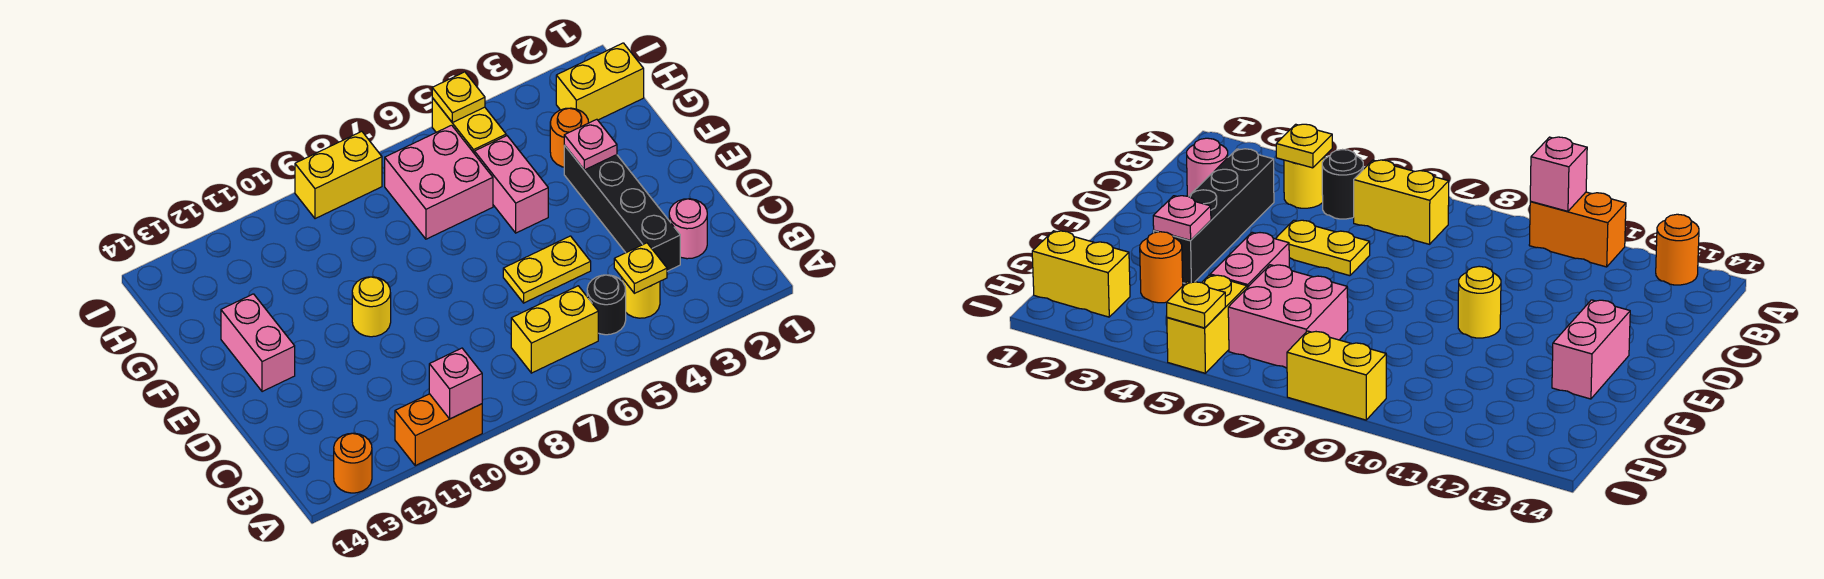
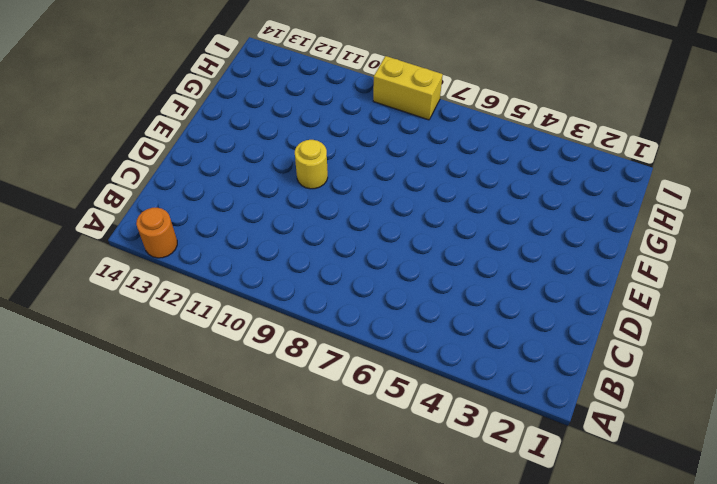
none -> orange 1x2 brick [395,394,482,466]
none -> yellow 1x1 round brick [622,278,660,318]
none -> black 1x1 round brick [587,275,626,335]

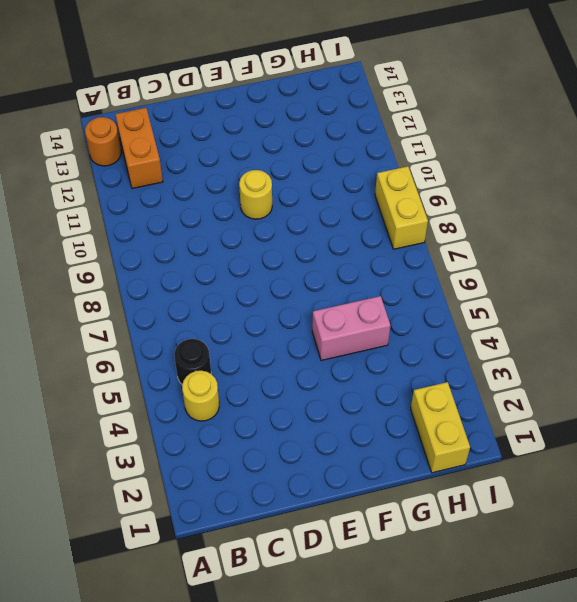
orange 1x2 brick [115,108,163,189] -> orange 1x2 brick moved to [395,394,482,466]
none -> yellow 1x2 brick [511,286,598,373]
none -> pink 1x1 round brick [669,199,707,259]
none -> black 1x4 brick [564,145,680,271]

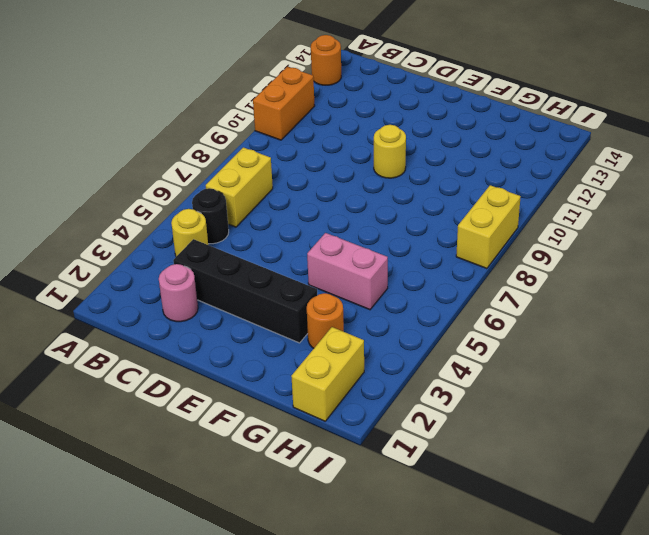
none -> yellow 1x2 plate [503,236,591,303]
none -> pink 1x2 brick [221,294,295,392]
none -> pink 2x2 brick [385,125,493,239]

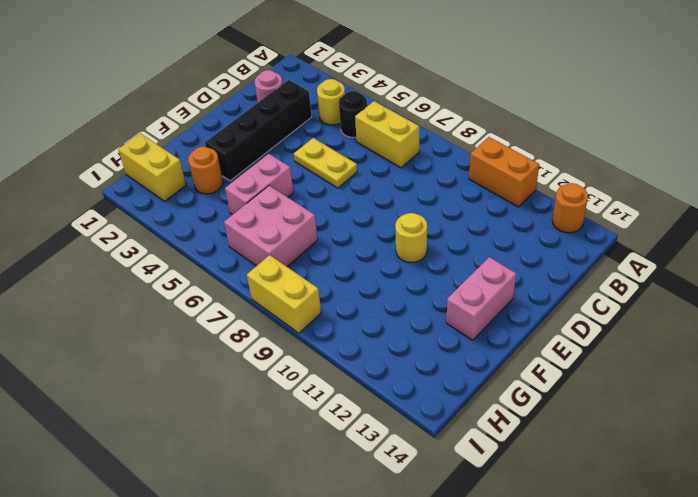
none -> yellow 1x2 brick [432,98,506,153]
none -> pink 1x1 brick [429,348,482,419]
none -> yellow 1x1 plate [614,243,667,293]

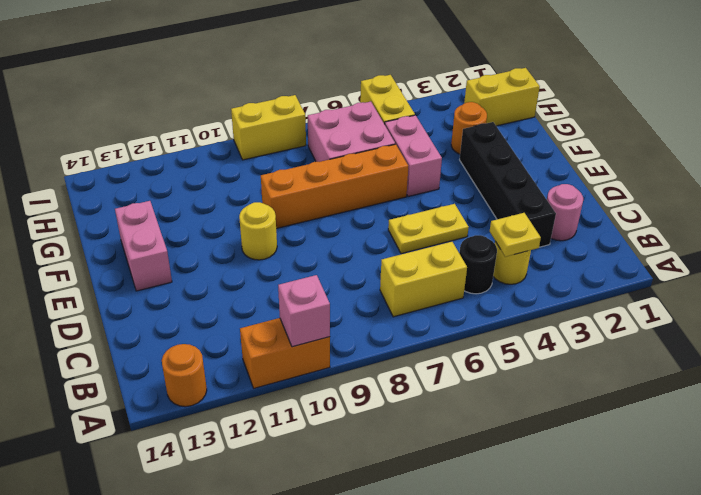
orange 1x4 brick [261,144,408,229] -> none
none -> pink 1x1 plate [564,119,617,170]
none -> yellow 1x1 plate [432,72,485,122]

